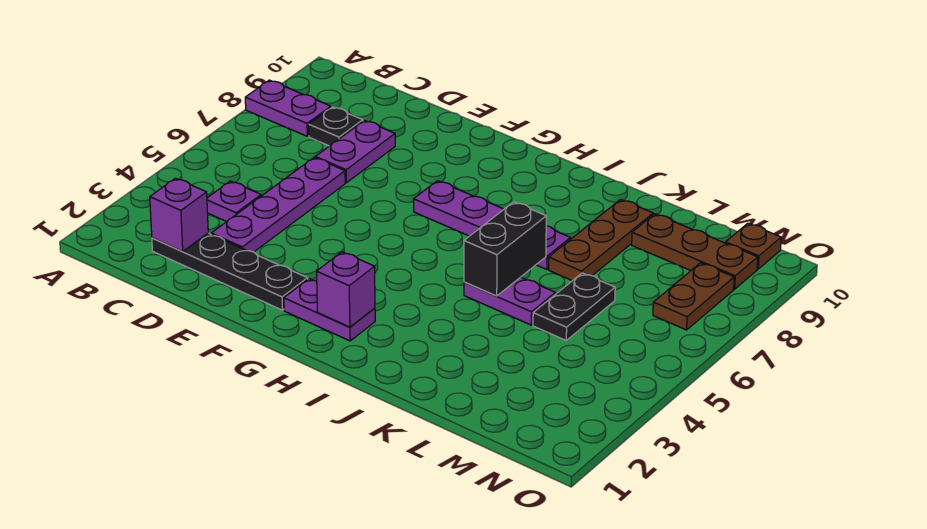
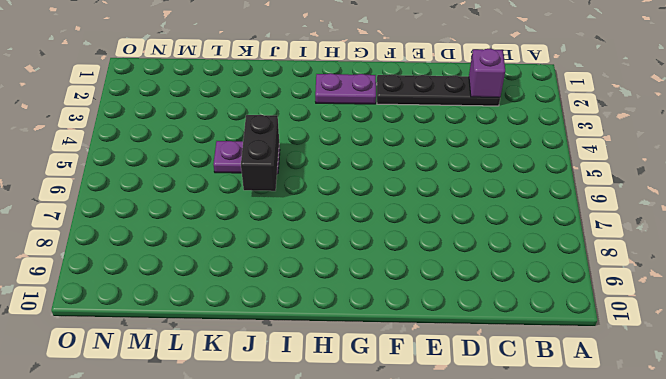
none -> purple 1x2 plate [245,80,331,136]
none -> purple 1x1 plate [207,181,261,222]
none -> black 1x1 plate [309,107,363,146]

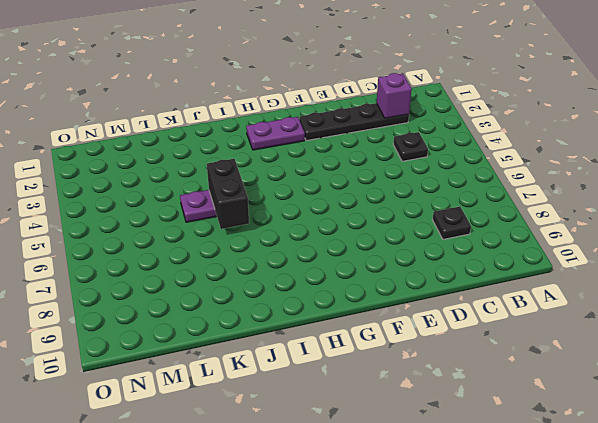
black 1x1 plate [393,132,428,161] -> purple 1x1 plate [207,181,261,222]
none -> purple 1x2 plate [245,80,331,136]
none -> purple 1x4 plate [211,157,345,252]
none -> purple 1x2 plate [315,121,395,183]

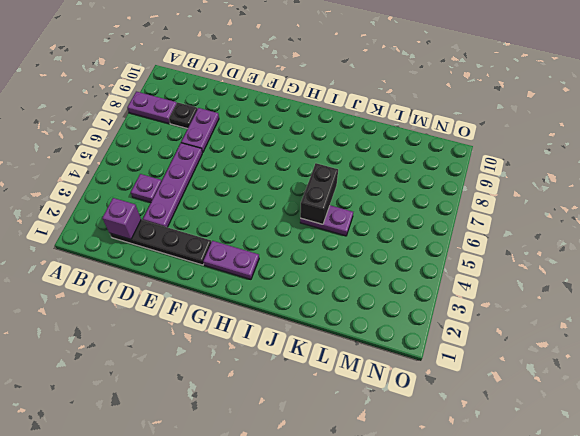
none -> purple 1x4 plate [414,181,571,269]
none -> brown 1x3 plate [549,199,653,281]
none -> black 1x2 plate [533,273,615,340]

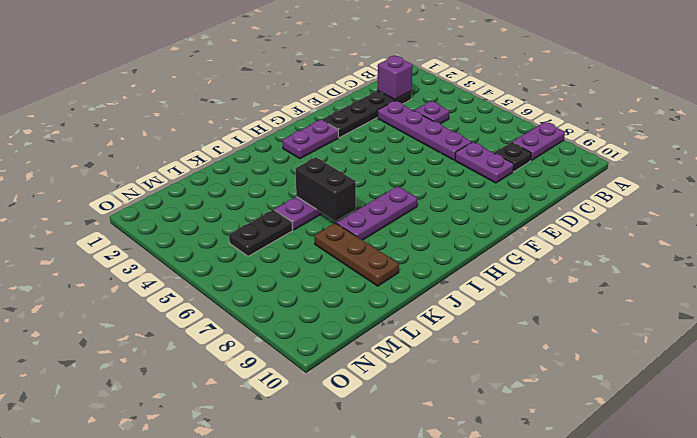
purple 1x3 plate [336,186,417,240] -> purple 1x4 plate [414,181,571,269]
black 1x2 plate [229,210,293,256] -> black 1x2 plate turned to [533,273,615,340]
none -> brown 1x3 plate [632,214,758,289]
none -> brown 1x2 plate [653,263,734,330]
none -> brown 1x1 plate [725,223,781,269]

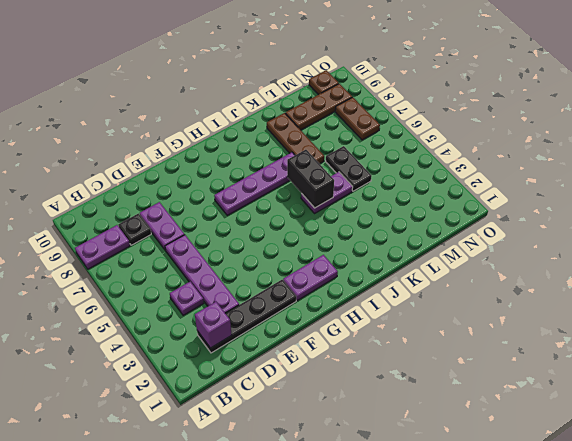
none -> purple 1x1 brick [317,252,375,327]

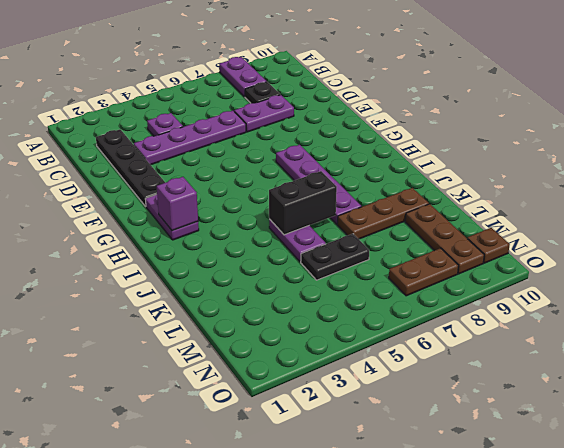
none -> purple 1x1 brick [150,178,208,252]

